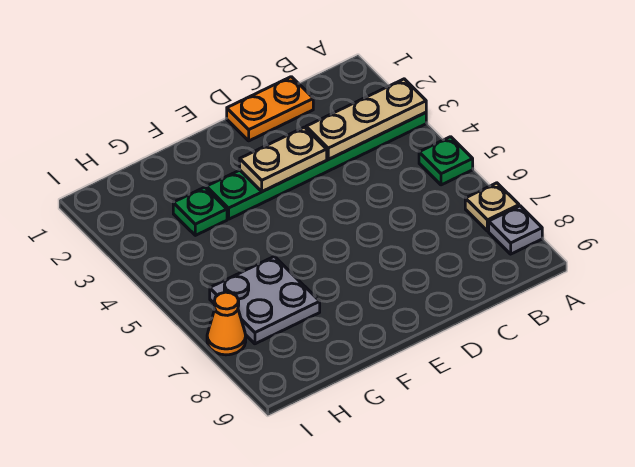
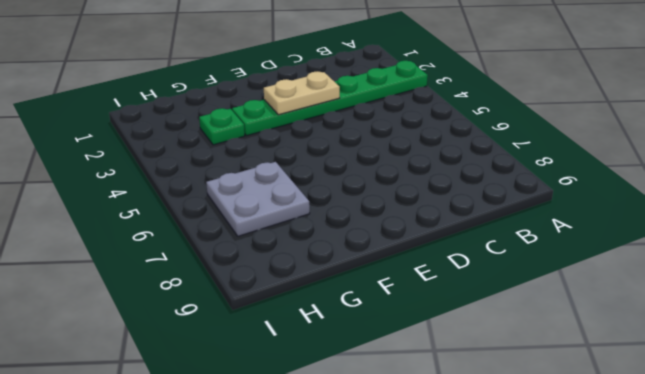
none -> green 1x1 plate [419,137,473,185]
none -> tan 1x1 plate [465,183,519,231]

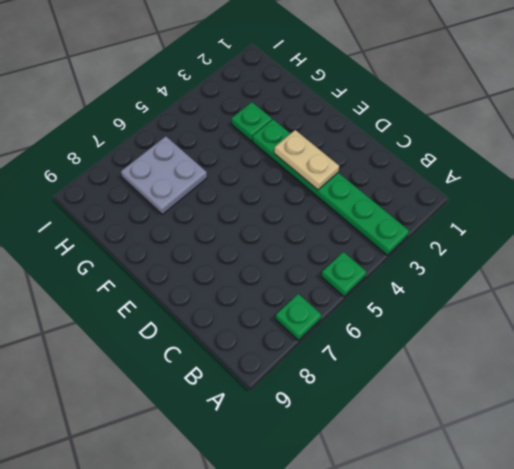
green 1x1 plate [276,294,321,340] -> tan 1x1 plate [465,183,519,231]
none -> grey 1x1 plate [489,206,542,254]
none -> orange 1x2 plate [227,77,313,141]

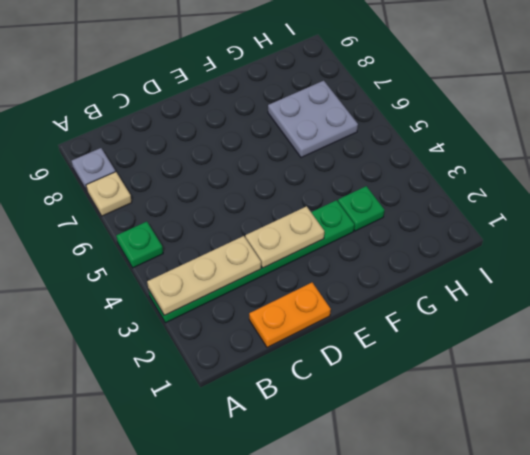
none -> orange 1x1 cone [207,292,246,355]

